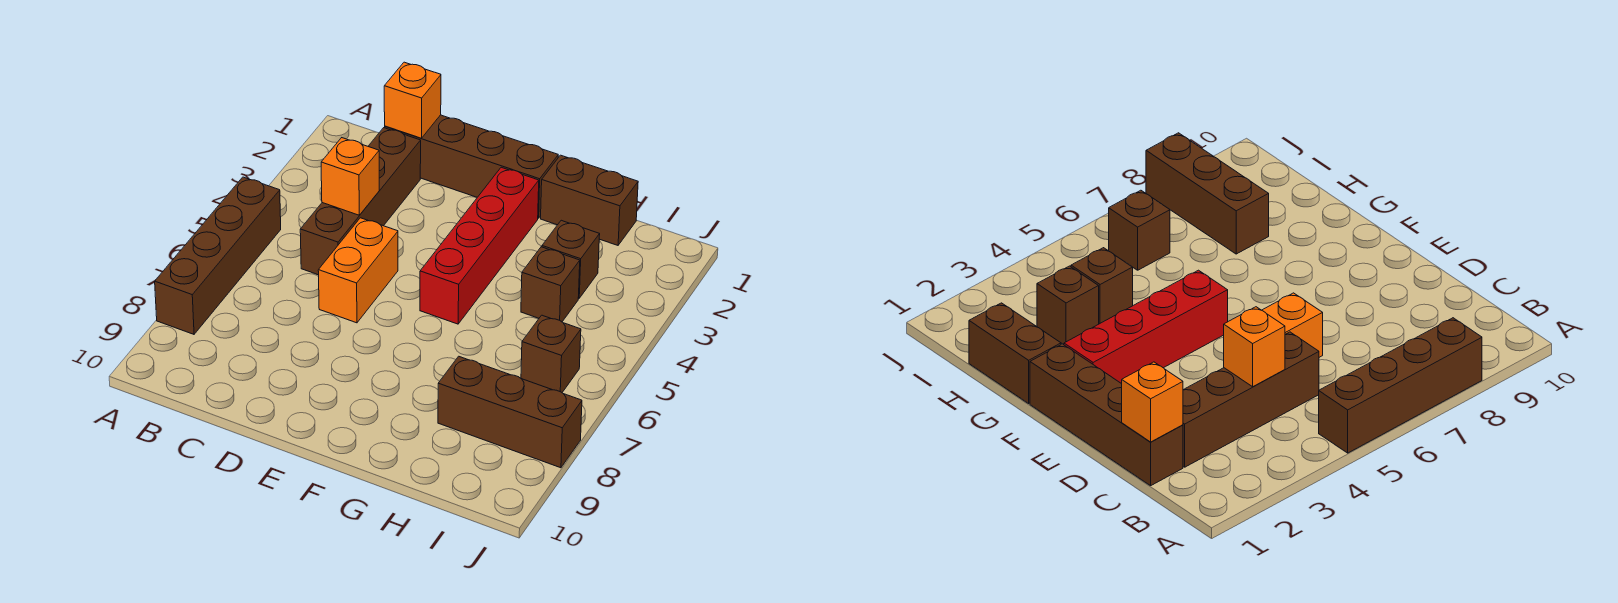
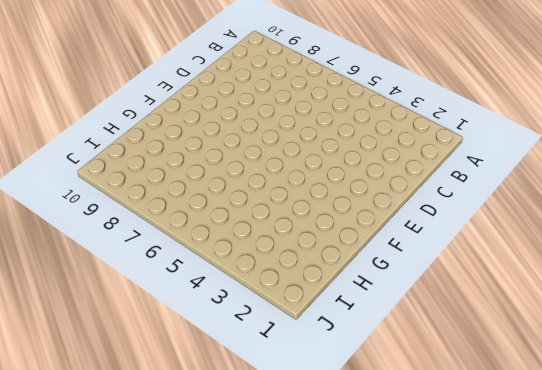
none -> brown 1x4 brick [155,177,281,334]
none -> brown 1x4 brick [385,115,558,218]
none -> brown 1x4 brick [300,128,421,275]

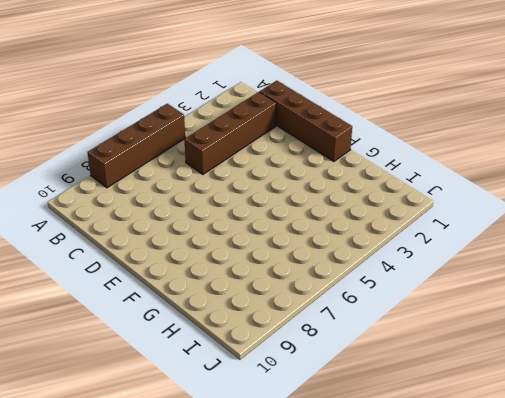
none -> orange 1x2 brick [318,218,398,323]
none -> red 1x4 brick [420,167,539,324]
none -> brown 1x2 brick [541,155,638,245]

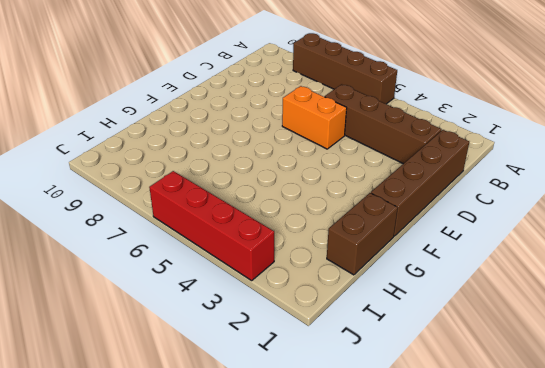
red 1x4 brick [149,171,274,281] -> red 1x4 brick moved to [420,167,539,324]
none -> brown 1x1 brick [542,220,600,298]
none -> brown 1x1 brick [521,247,580,322]
none -> brown 1x3 brick [438,356,582,468]

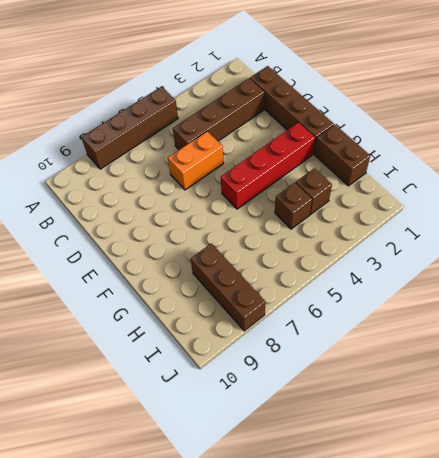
none -> brown 1x1 brick [521,315,581,392]
none -> orange 1x1 brick [384,62,441,138]
none -> orange 1x1 brick [321,138,379,215]

